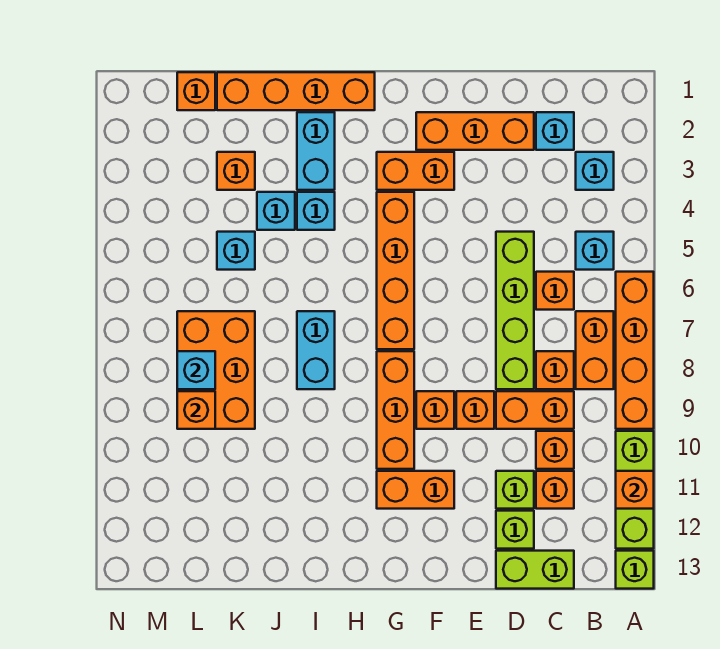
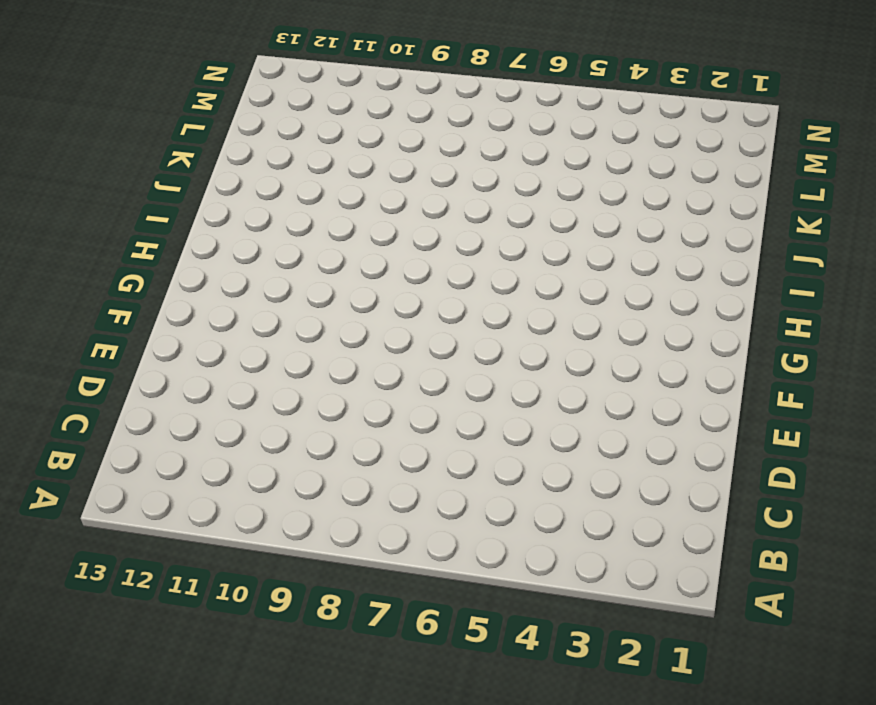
none -> orange 1x4 brick [616,272,654,429]
none -> lime 1x3 brick [616,431,654,549]
none -> lime 1x1 brick [616,551,654,589]
none -> cyan 1x1 brick [576,152,614,190]

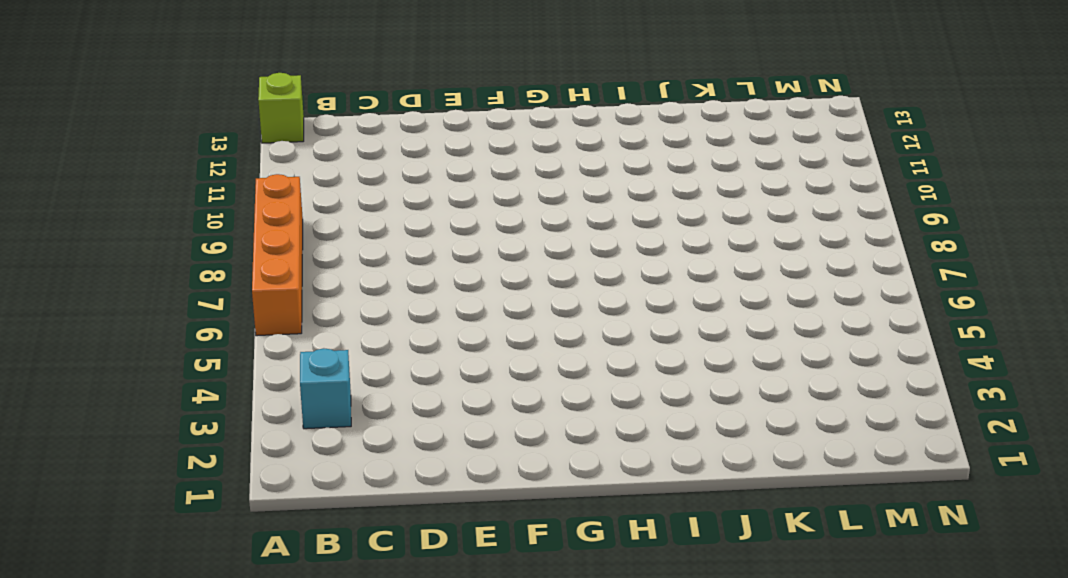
none -> lime 1x3 brick [616,431,654,549]
none -> cyan 1x1 brick [576,232,614,270]
none -> orange 1x2 brick [576,311,614,389]
none -> cyan 1x1 brick [536,112,574,150]

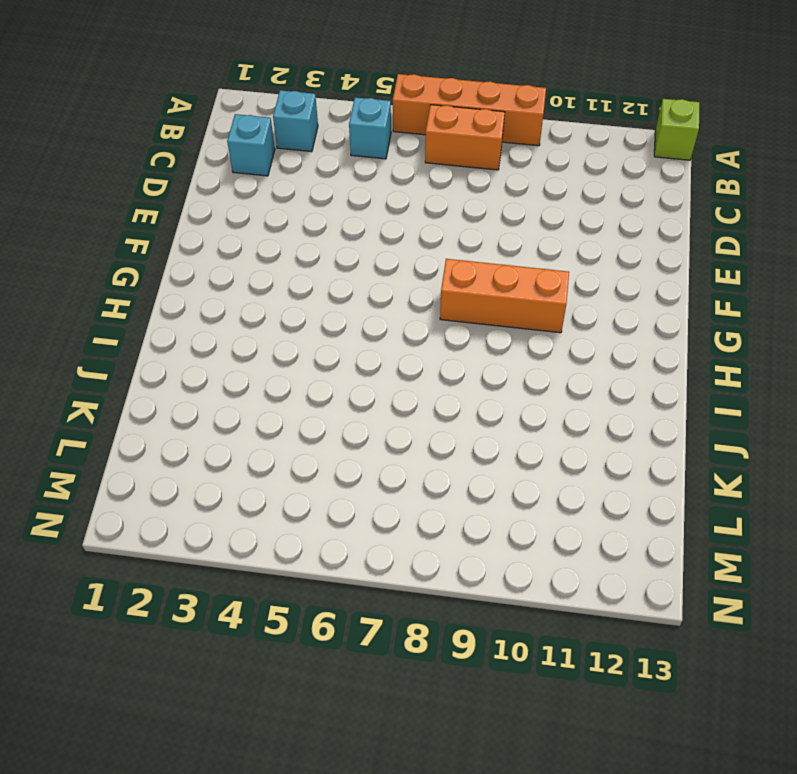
none -> lime 1x3 brick [616,431,654,549]
none -> orange 1x1 brick [536,272,574,310]
none -> orange 1x1 brick [536,351,574,389]
none -> orange 1x2 brick [496,391,574,429]

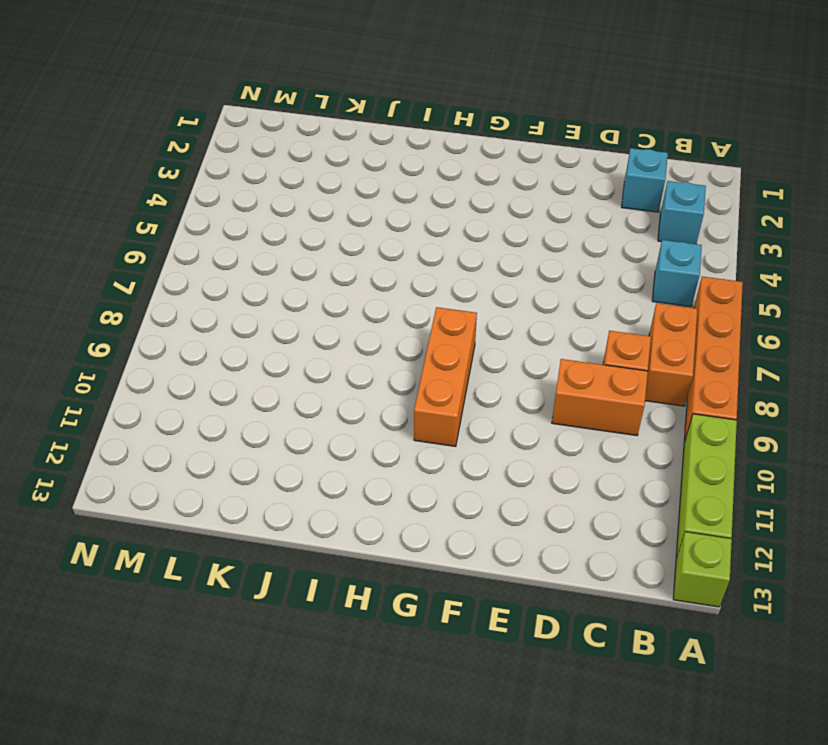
none -> orange 1x1 brick [536,272,574,310]
none -> orange 1x1 brick [536,431,574,469]
none -> orange 1x1 brick [536,471,574,509]
none -> lime 1x2 brick [496,551,574,589]

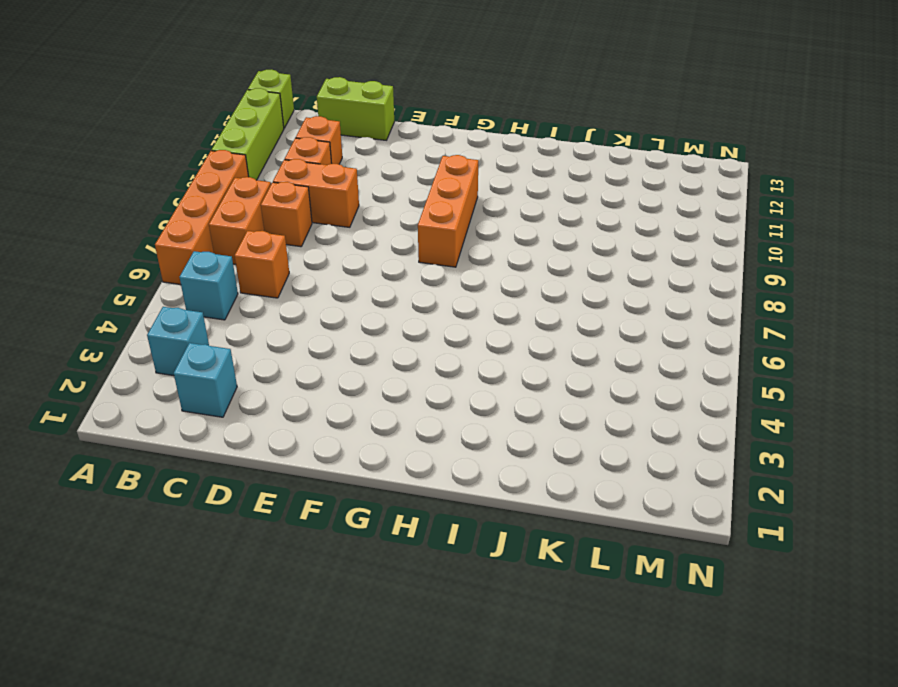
none -> orange 1x3 brick [416,112,534,150]
none -> lime 1x4 brick [496,232,534,389]
none -> lime 1x1 brick [496,471,534,509]
none -> lime 1x1 brick [496,511,534,549]

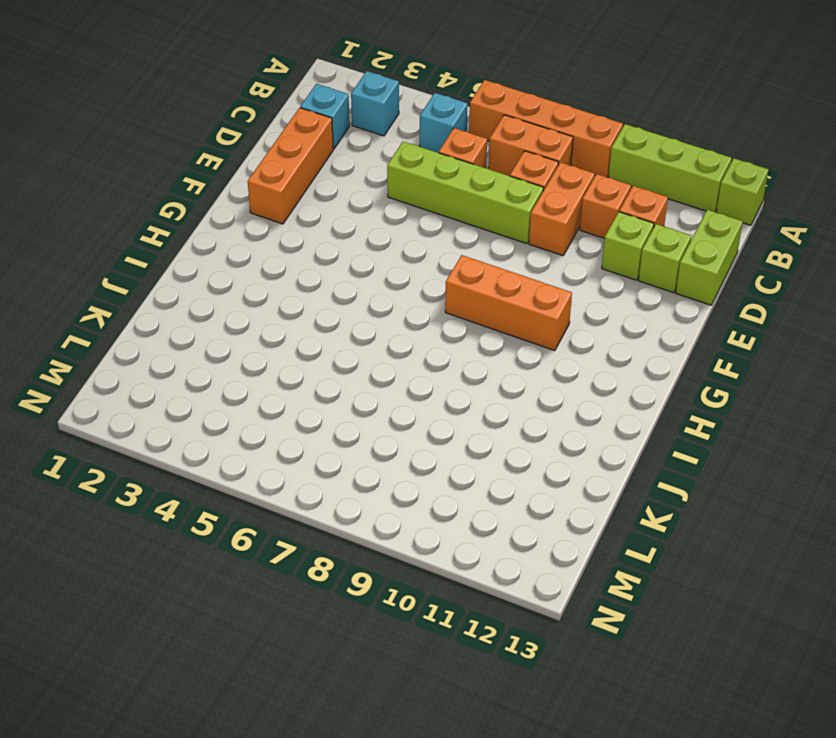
none -> orange 1x1 brick [456,391,494,429]
none -> orange 1x2 brick [377,152,454,190]
none -> orange 1x1 brick [416,391,454,429]
none -> orange 1x2 brick [377,471,454,509]

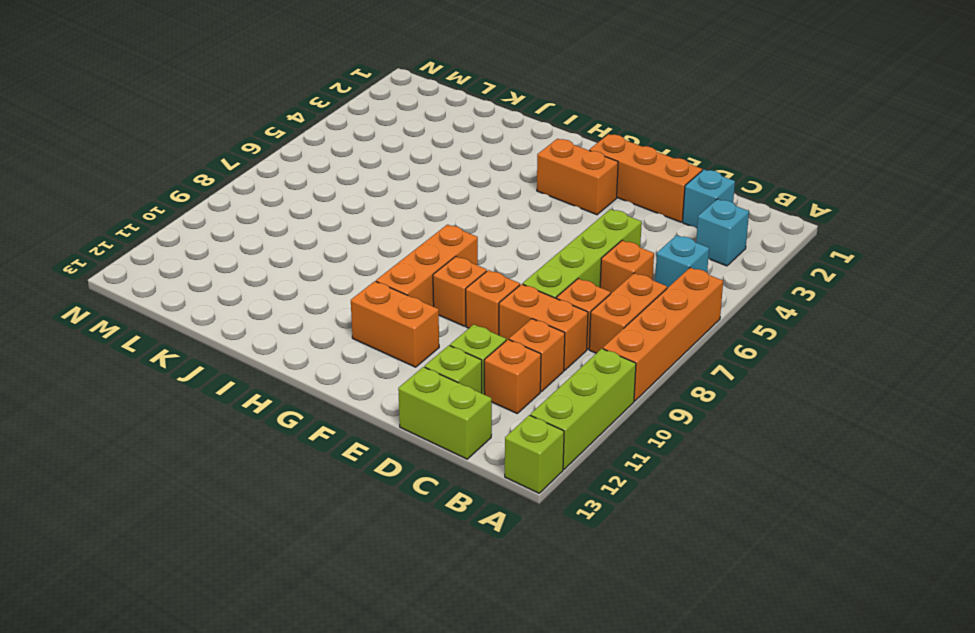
none -> orange 1x4 brick [377,192,414,349]
none -> orange 1x4 brick [217,72,375,110]
none -> cyan 1x2 brick [297,112,335,190]
none -> cyan 1x1 brick [297,192,335,230]

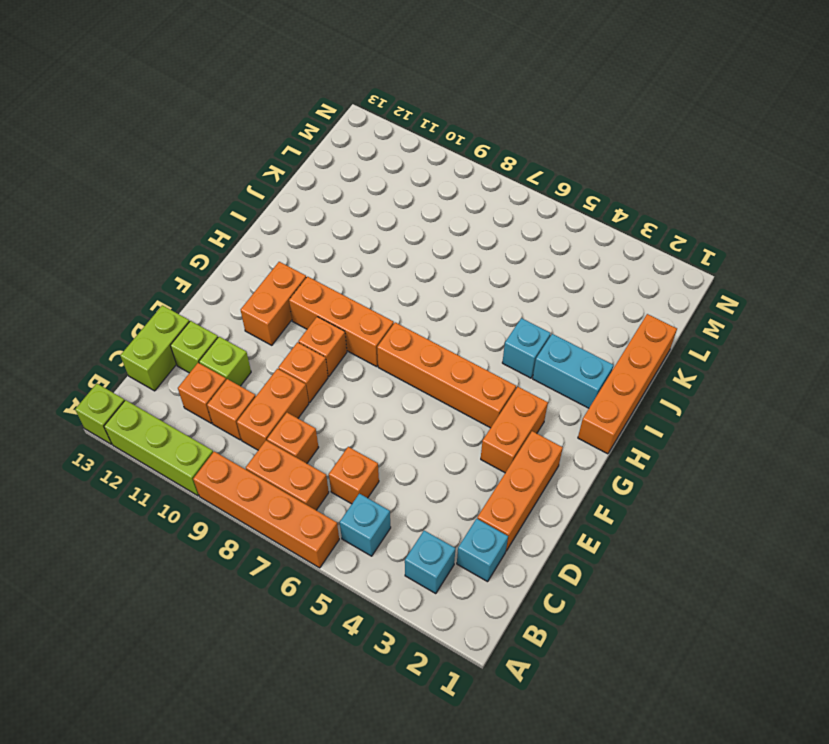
none -> lime 1x4 brick [496,232,534,389]
none -> cyan 1x2 brick [297,311,335,389]
none -> cyan 1x1 brick [257,192,295,230]
none -> orange 1x1 brick [217,152,255,190]

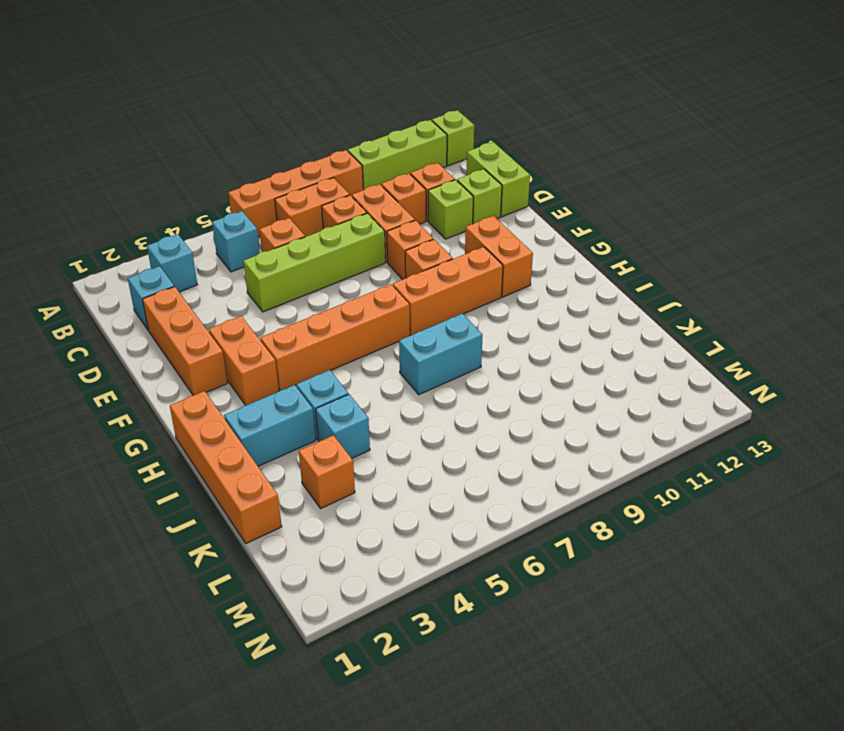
none -> cyan 1x1 brick [217,232,255,270]
none -> orange 2x3 brick [177,311,255,429]
none -> orange 1x1 brick [177,72,215,110]
none -> orange 1x1 brick [616,471,654,509]

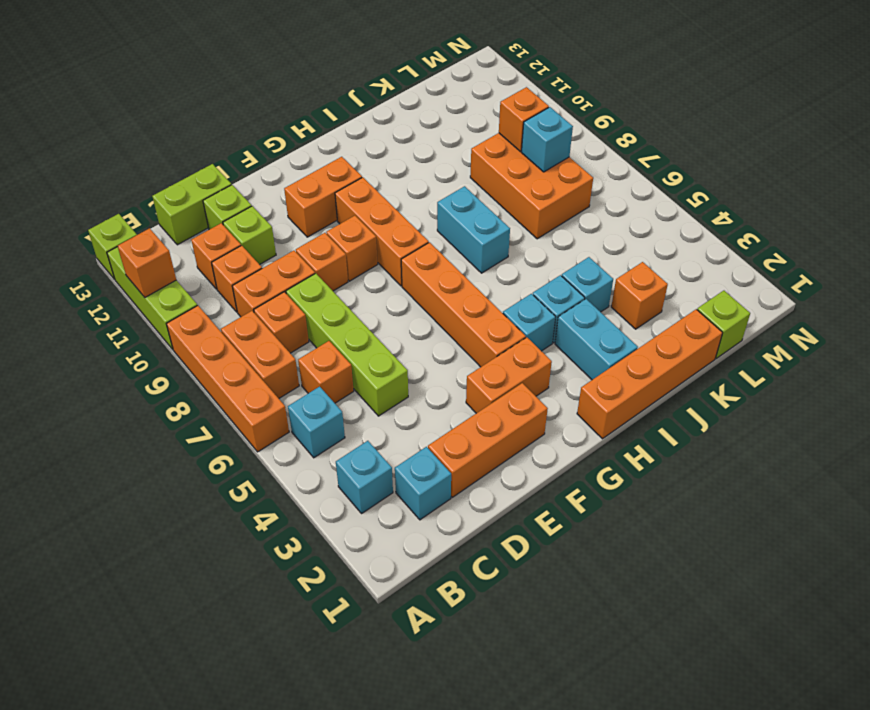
cyan 1x1 brick [503,294,555,351] -> cyan 1x1 brick moved to [217,232,255,270]
lime 1x1 brick [697,291,750,358] -> orange 1x1 brick [177,72,215,110]

